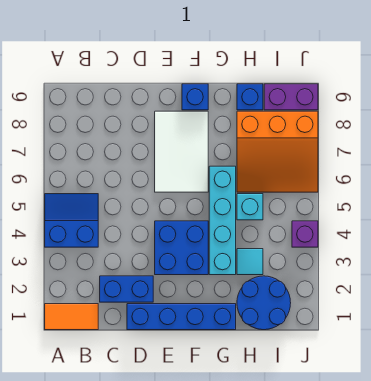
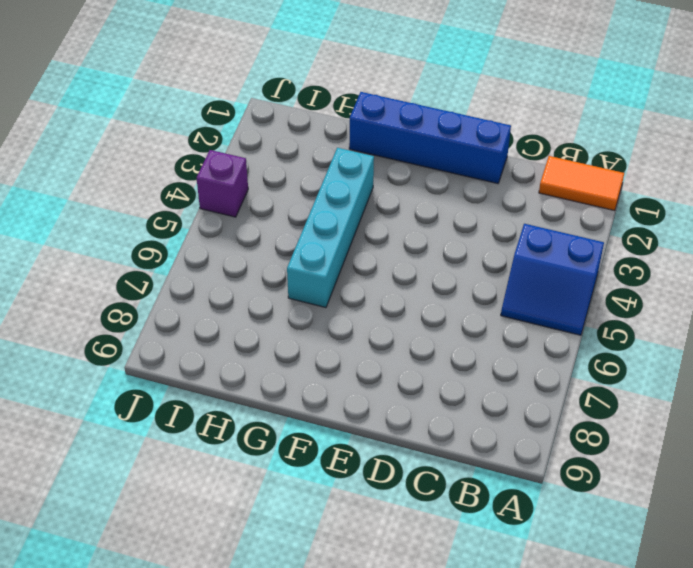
none -> blue 1x2 brick [100,276,153,302]
none -> blue 2x2 brick [155,221,208,275]
none -> white 2x3 tile [155,111,208,192]

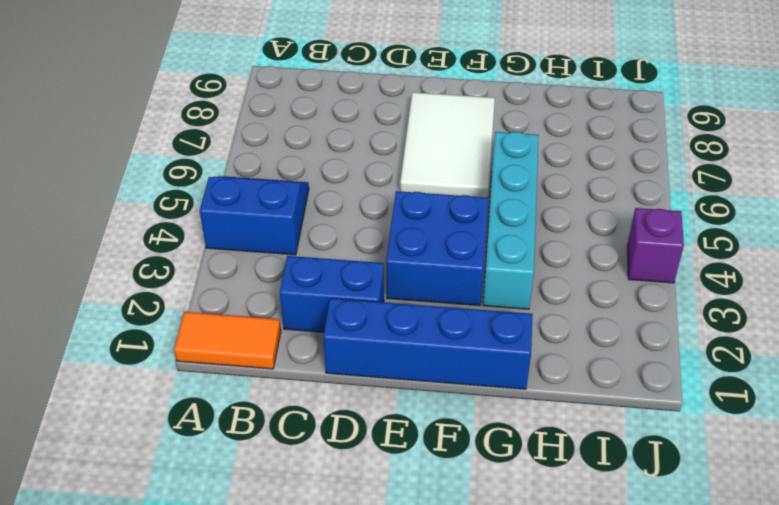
none -> blue 1x1 brick [182,84,208,110]
none -> blue 2x2 round brick [237,276,291,330]
none -> cyan 1x1 tile [237,249,263,275]

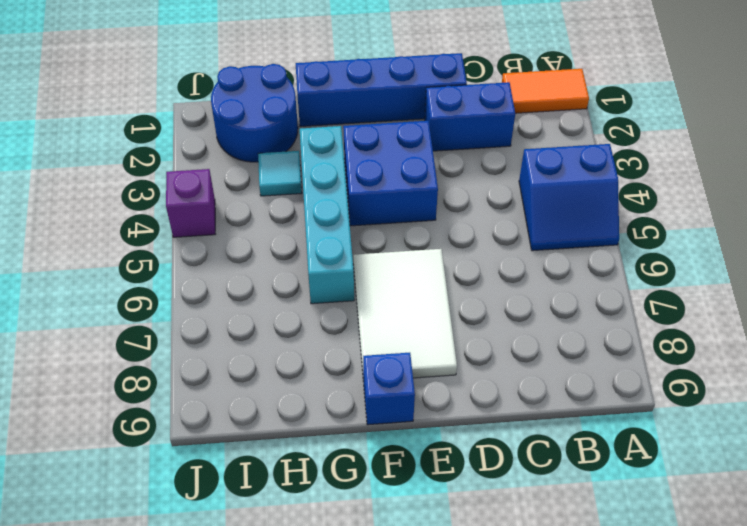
none -> cyan 1x1 brick [237,194,263,220]
none -> orange 3x3 slope [237,111,318,192]
none -> blue 1x1 brick [237,84,263,110]

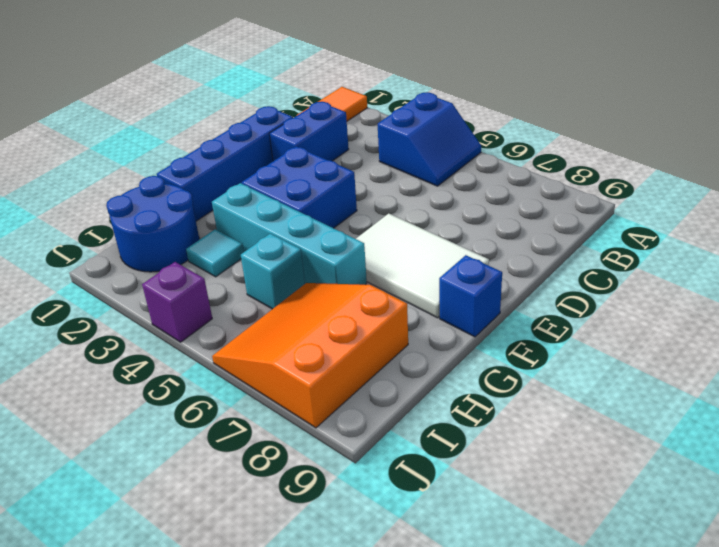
none -> blue 1x1 brick [237,84,263,110]
none -> purple 1x2 brick [264,84,318,110]

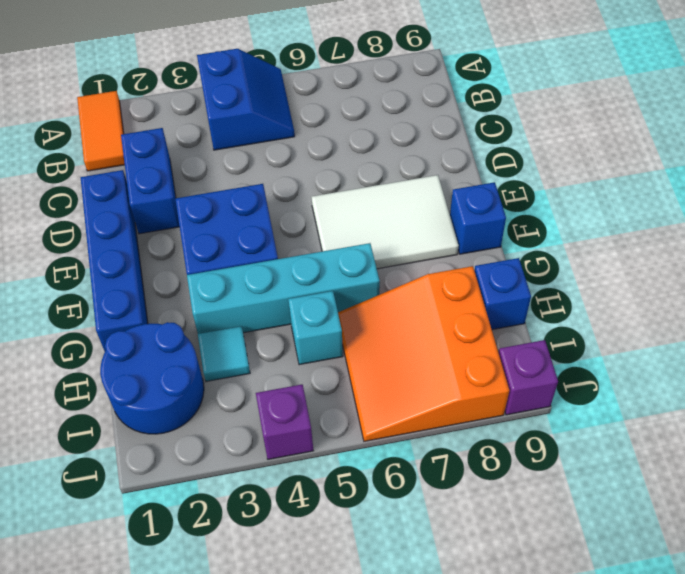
purple 1x1 brick [499,340,558,415] -> purple 1x2 brick [264,84,318,110]

